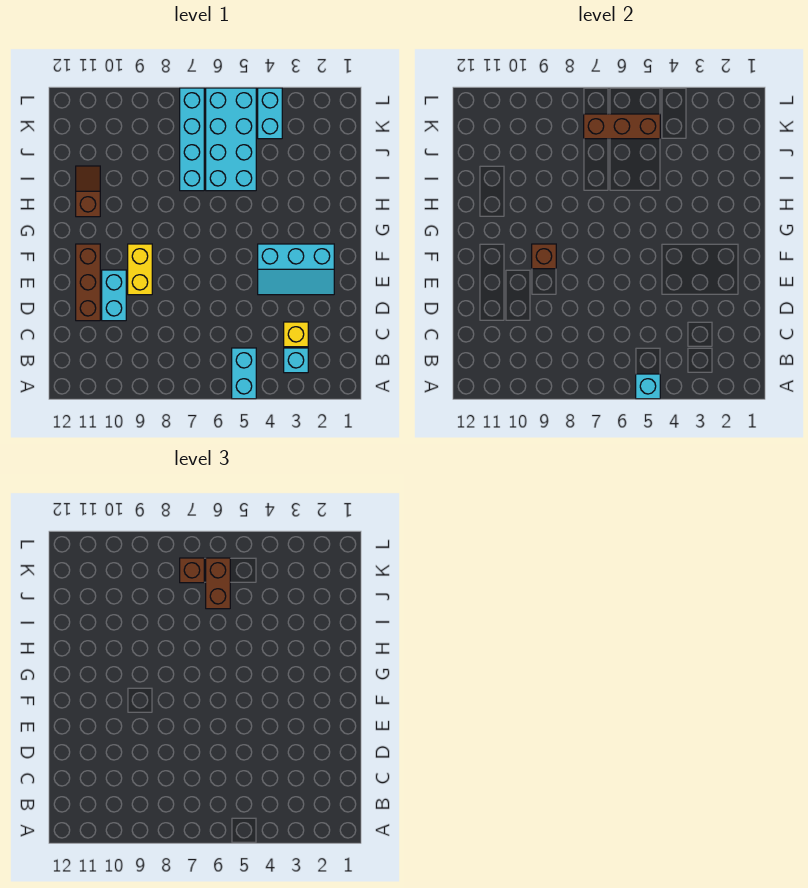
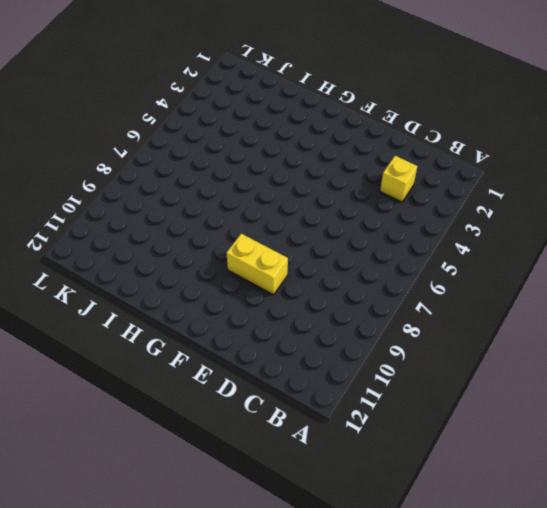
none -> cyan 1x2 brick [232,348,256,399]
none -> cyan 1x1 brick [284,348,308,373]
none -> cyan 1x2 brick [102,270,126,321]

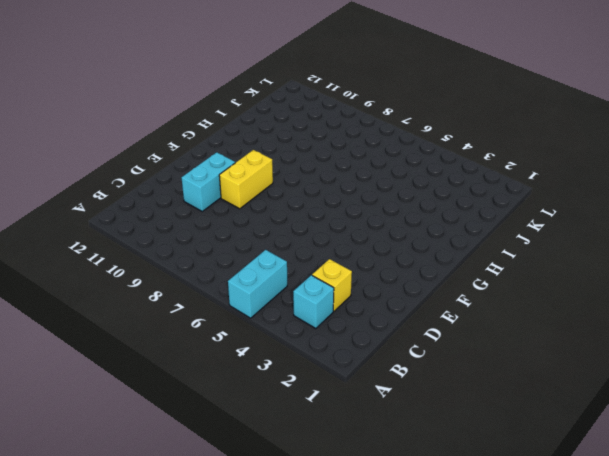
none -> brown 1x3 brick [76,244,100,321]
none -> cyan 2x3 slope [258,244,334,295]
none -> brown 1x2 slope [76,166,100,217]

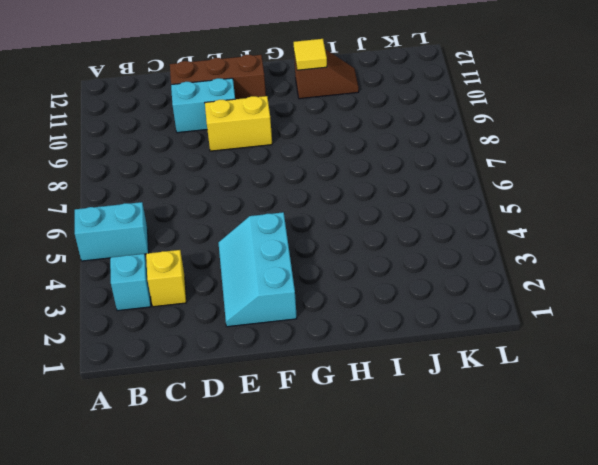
yellow 1x1 tile [294,39,327,70] -> none
none -> cyan 2x4 brick [206,88,256,191]
none -> cyan 1x4 brick [180,88,204,191]
none -> cyan 1x2 brick [258,88,282,139]

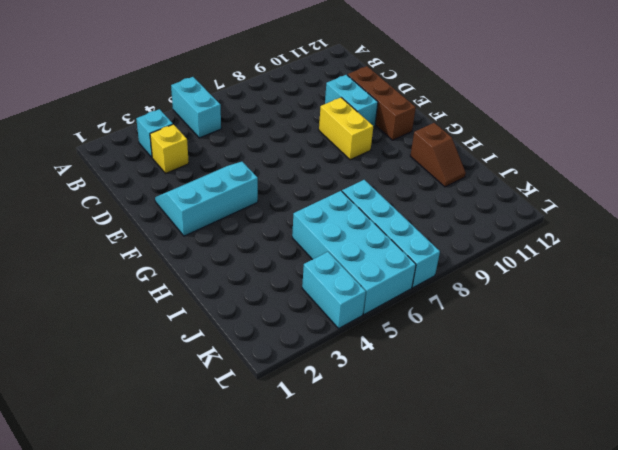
none -> cyan 1x1 brick [636,374,660,399]
none -> brown 1x1 brick [532,244,556,269]
none -> brown 1x3 brick [584,114,660,139]

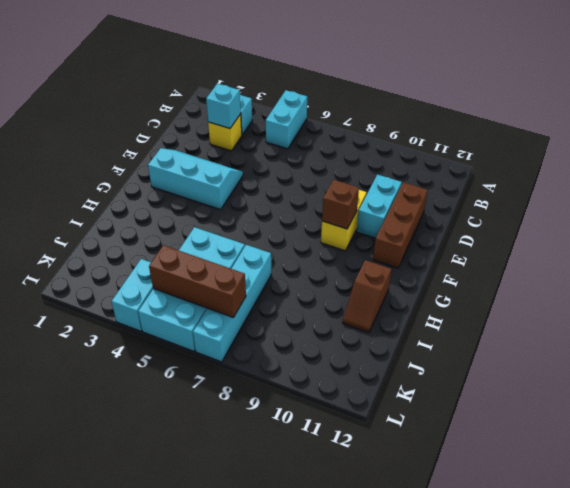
cyan 1x1 brick [206,84,241,128] -> cyan 1x1 brick moved to [636,374,660,399]
none -> brown 1x2 brick [206,558,230,609]
none -> brown 1x1 brick [180,558,204,583]

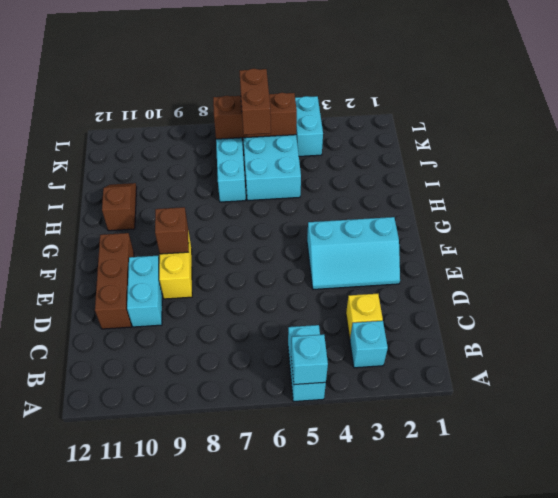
none -> brown 1x1 brick [180,558,204,583]

